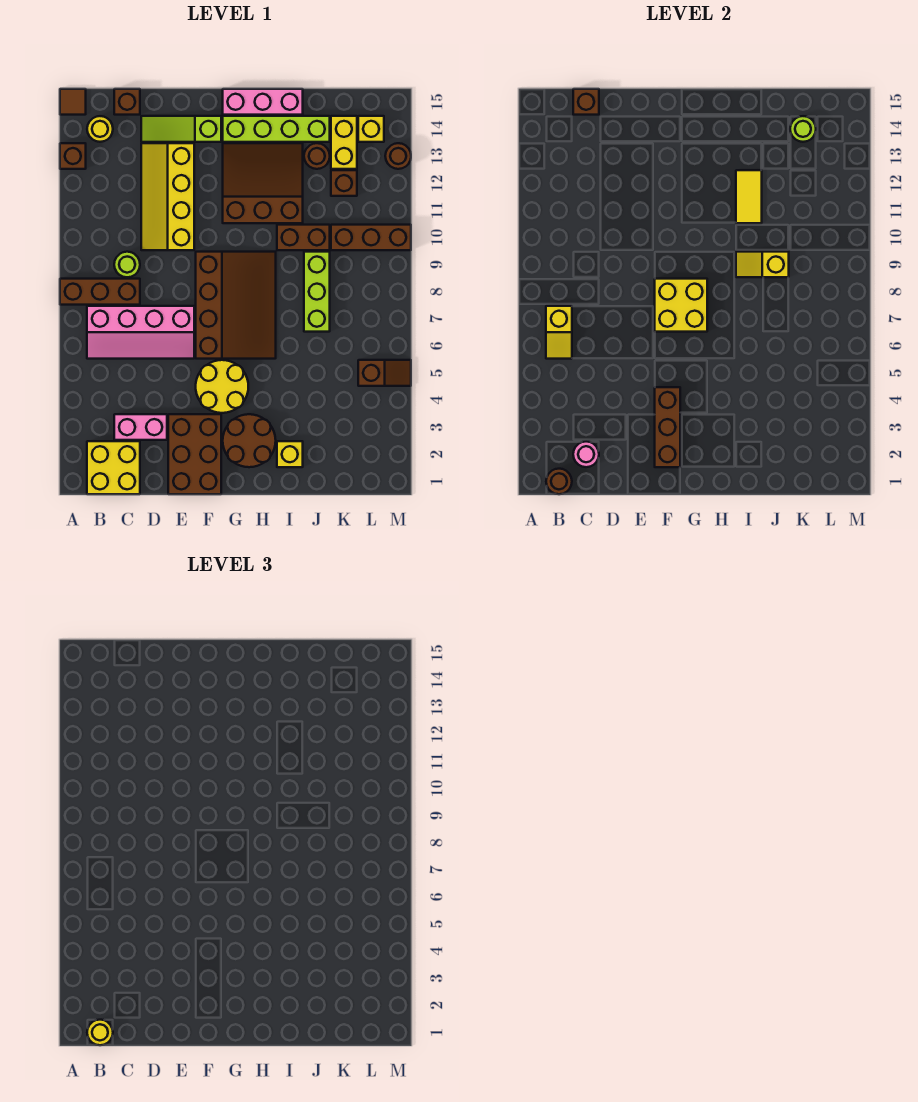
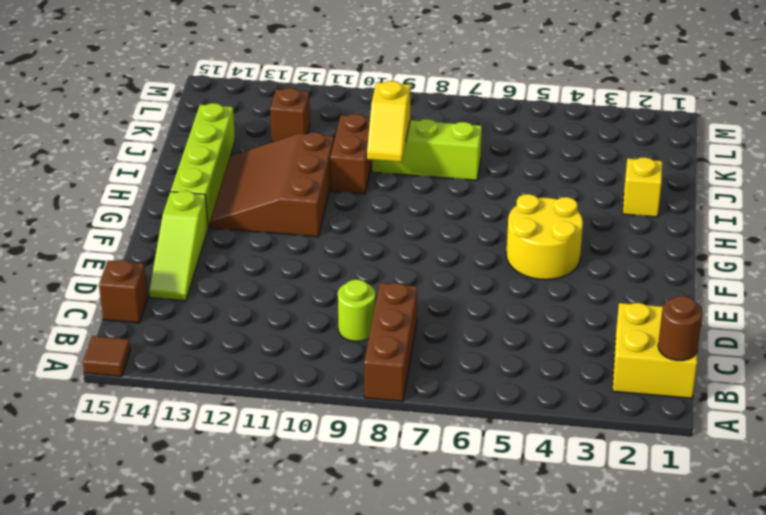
none -> brown 1x1 brick [60,143,86,169]
none -> pink 2x4 slope [87,306,194,359]
none -> yellow 1x1 round brick [87,116,113,142]
none -> pink 1x2 brick [114,414,167,440]

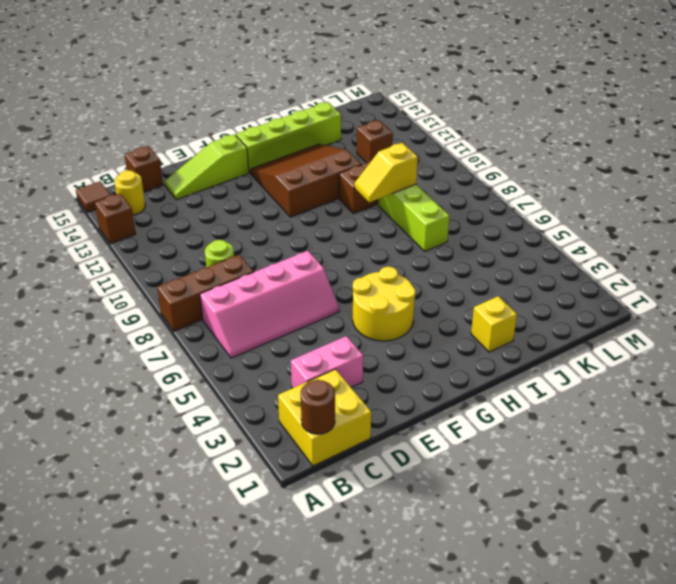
none -> yellow 2x4 slope [141,143,194,250]
none -> brown 2x3 brick [168,414,221,494]
none -> brown 3x4 slope [196,252,276,359]
none -> brown 2x2 round brick [223,414,276,467]

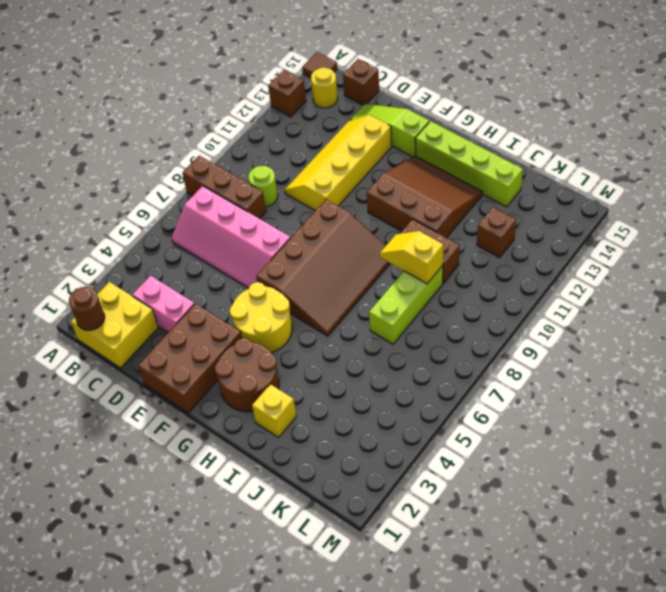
none -> pink 1x3 brick [223,89,303,115]
none -> brown 1x1 round brick [304,143,330,169]
none -> brown 1x3 brick [331,225,411,250]
none -> yellow 1x2 brick [331,116,357,169]

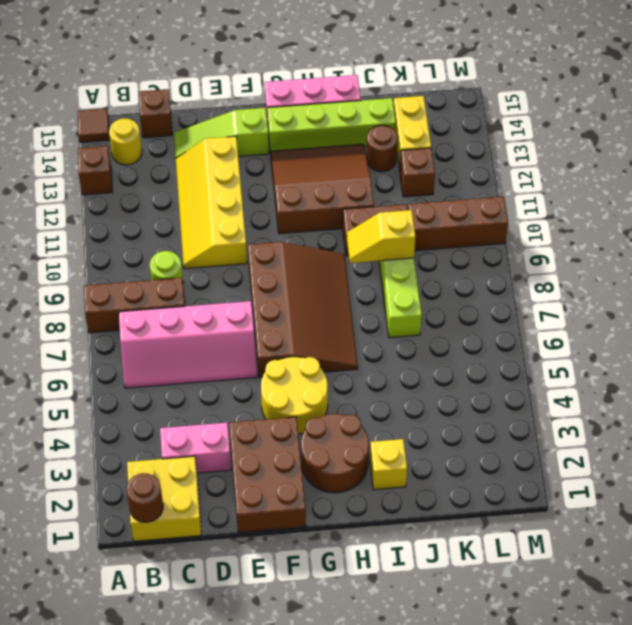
none -> brown 1x2 slope [358,360,411,386]
none -> yellow 1x1 brick [358,116,384,142]
none -> brown 1x1 round brick [385,143,411,169]
none -> yellow 1x2 slope [546,306,572,359]

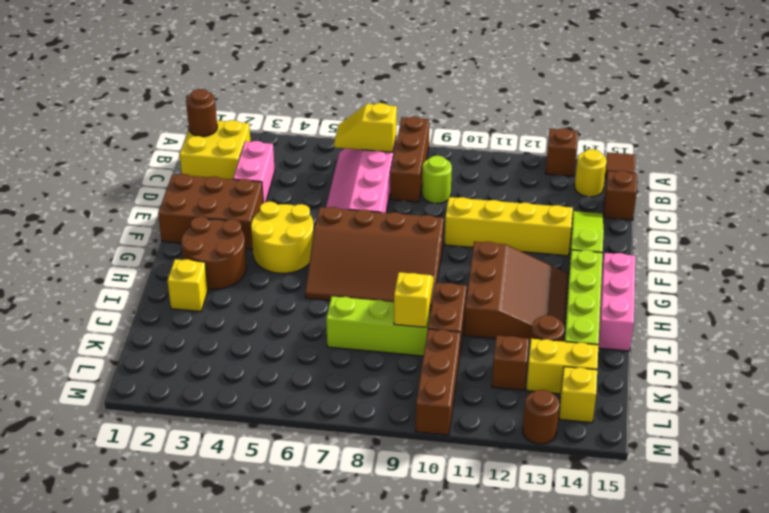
none -> brown 1x2 slope [358,360,411,386]
none -> pink 1x1 round brick [573,441,599,467]
none -> brown 1x1 brick [573,89,599,115]
none -> brown 1x3 brick [655,387,680,467]

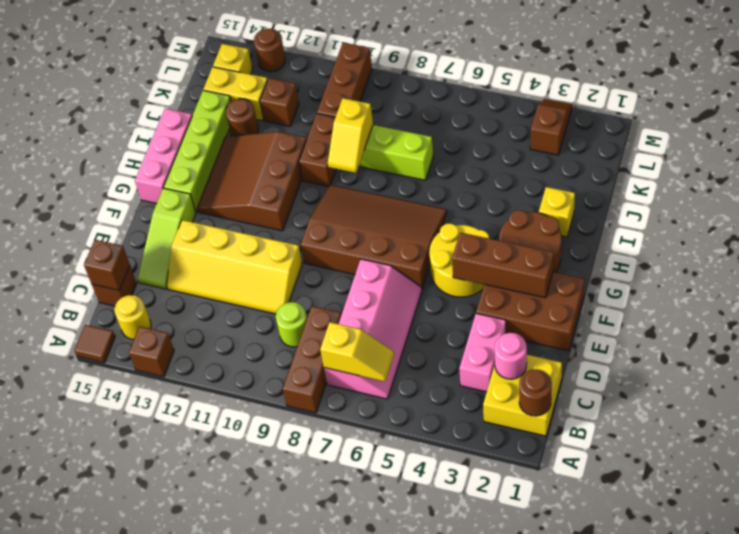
brown 1x2 slope [530,99,572,155] -> brown 1x2 slope moved to [358,360,411,386]
none -> yellow 2x2 brick [655,279,707,332]
none -> yellow 1x2 tile [736,170,762,223]
none -> lime 1x1 round brick [790,116,816,142]
none -> yellow 1x1 round brick [87,1020,113,1045]

